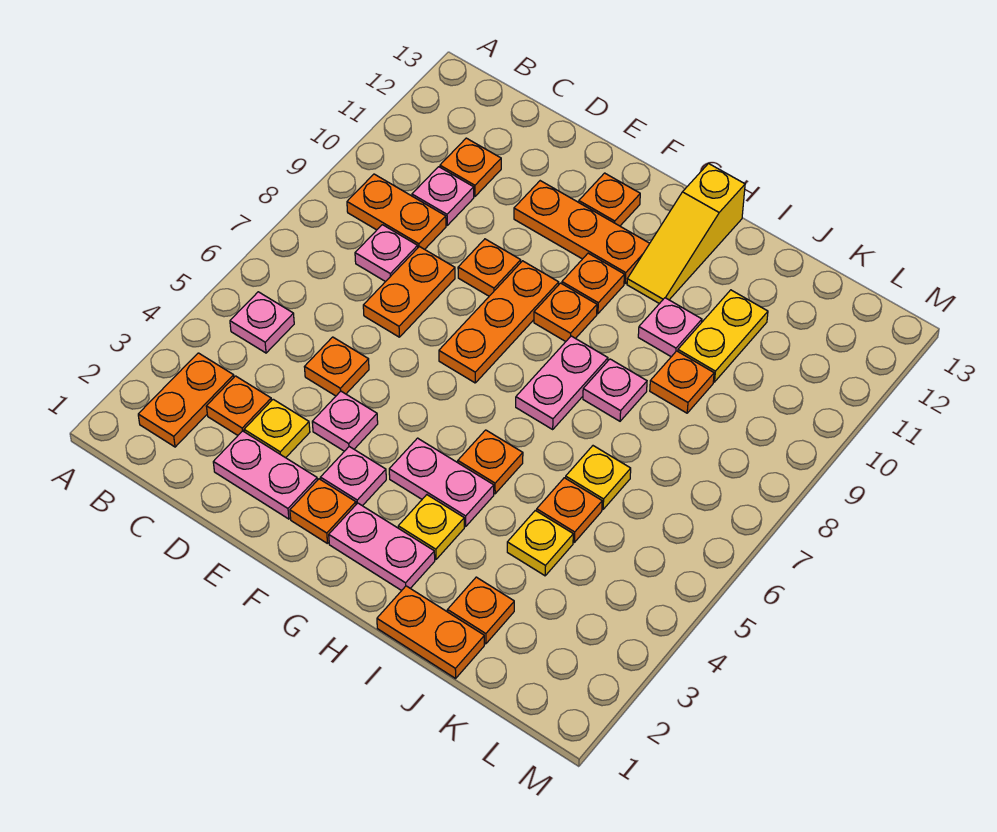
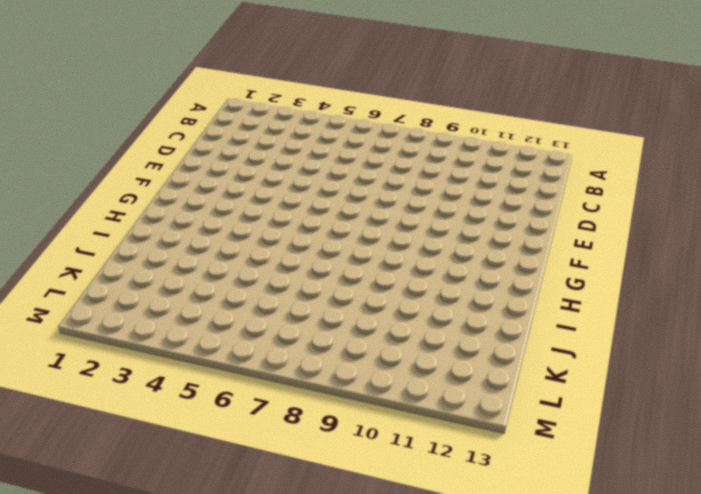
none -> orange 1x2 plate [138,353,234,447]
none -> pink 1x1 plate [230,292,294,353]
none -> orange 1x2 plate [347,174,446,249]
none -> orange 1x1 plate [206,376,271,435]

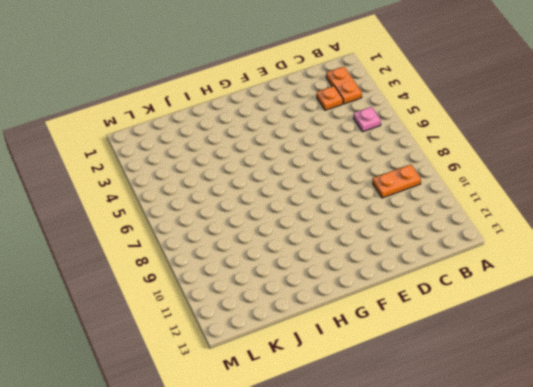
none -> pink 1x1 plate [355,225,418,282]
none -> pink 1x1 plate [412,167,474,225]
none -> orange 1x1 plate [440,138,501,196]
none -> pink 1x2 plate [213,431,317,519]

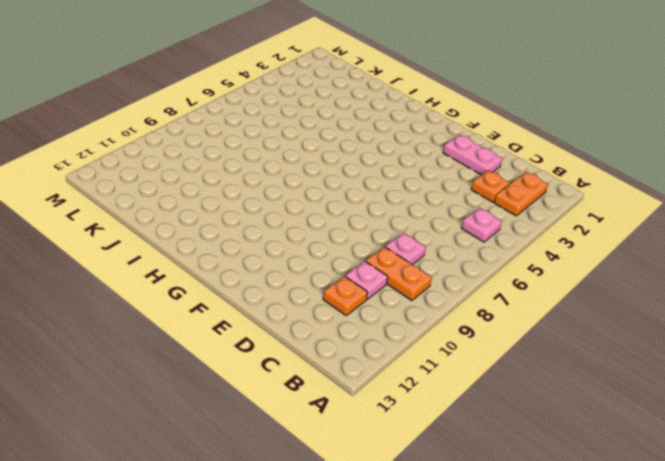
none -> yellow 1x1 plate [244,399,310,458]
none -> orange 1x1 plate [305,337,369,396]
none -> orange 1x2 plate [363,247,455,337]
none -> pink 1x1 plate [312,391,378,451]

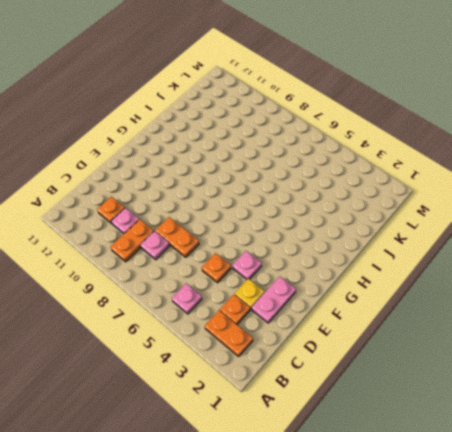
none -> orange 1x1 plate [458,239,521,296]
none -> orange 1x3 plate [514,181,650,283]
none -> orange 1x1 plate [290,479,356,544]
none -> pink 1x1 plate [320,447,386,506]

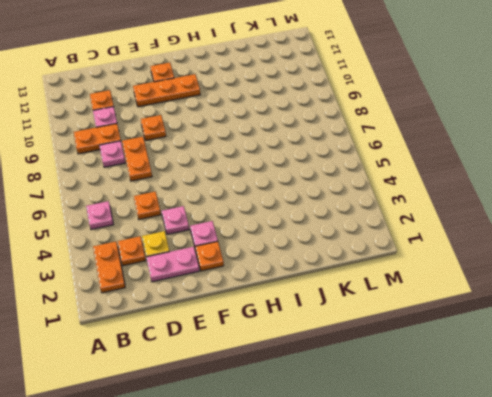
none -> orange 1x3 plate [439,261,559,383]
none -> pink 1x2 plate [329,503,435,591]
none -> pink 1x2 plate [389,438,494,526]
none -> orange 1x1 plate [534,283,597,342]

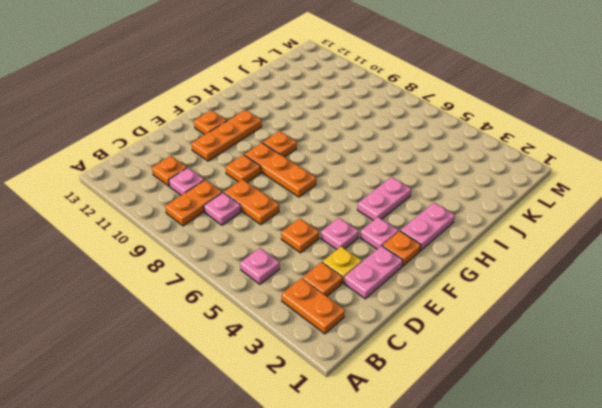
none -> orange 1x1 plate [562,253,624,314]
none -> yellow 1x1 plate [398,495,464,559]
none -> orange 1x1 plate [458,430,523,494]
none -> pink 1x2 plate [516,336,608,429]

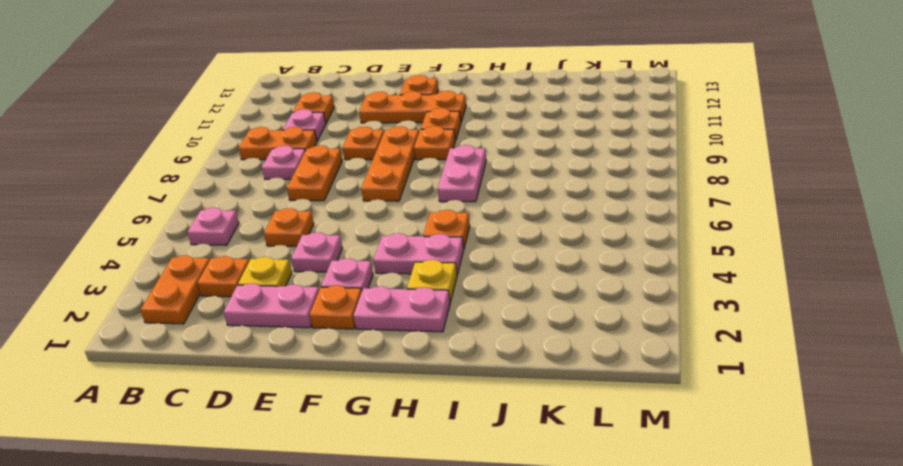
none -> yellow 1x3 slope [627,164,745,304]
none -> orange 1x2 plate [377,586,484,678]
none -> pink 1x1 plate [583,359,647,421]
none -> pink 1x1 plate [638,298,702,357]

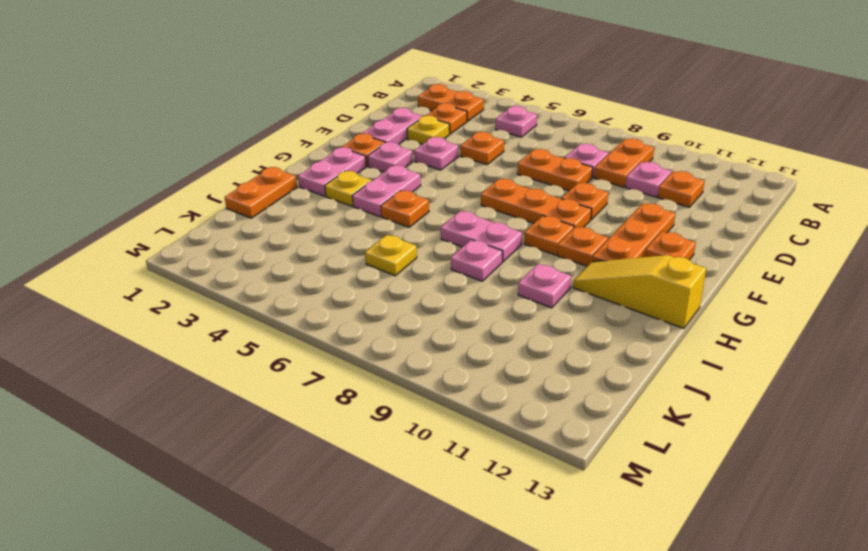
none -> orange 1x1 plate [447,577,514,644]
none -> yellow 1x1 plate [507,510,573,576]
none -> orange 1x1 plate [537,478,602,542]
none -> orange 1x1 plate [650,351,714,413]

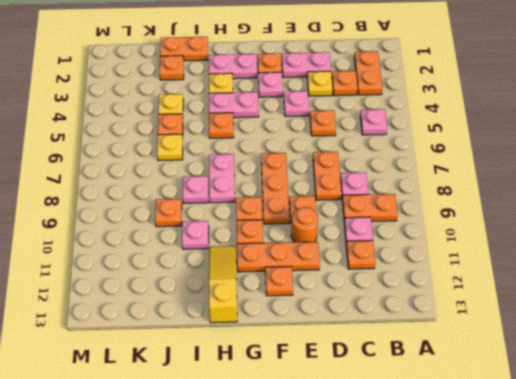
orange 1x1 round brick [291,207,318,242] -> none
none -> yellow 1x2 plate [678,290,768,382]

